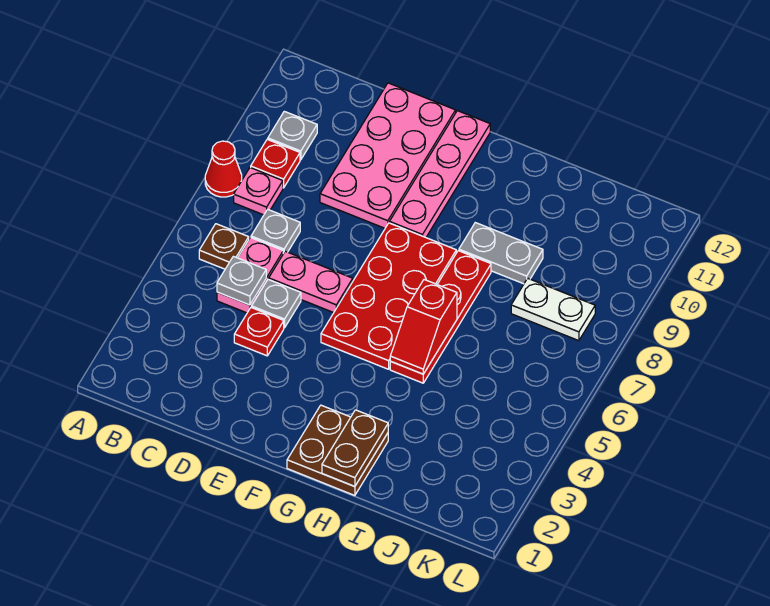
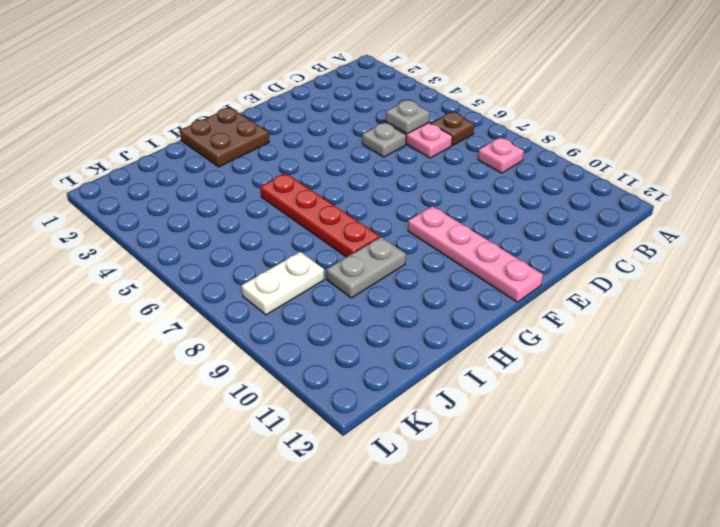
none -> red 1x1 cone [205,141,242,197]
none -> red 1x1 plate [251,139,300,188]
none -> grey 1x1 plate [268,111,317,160]

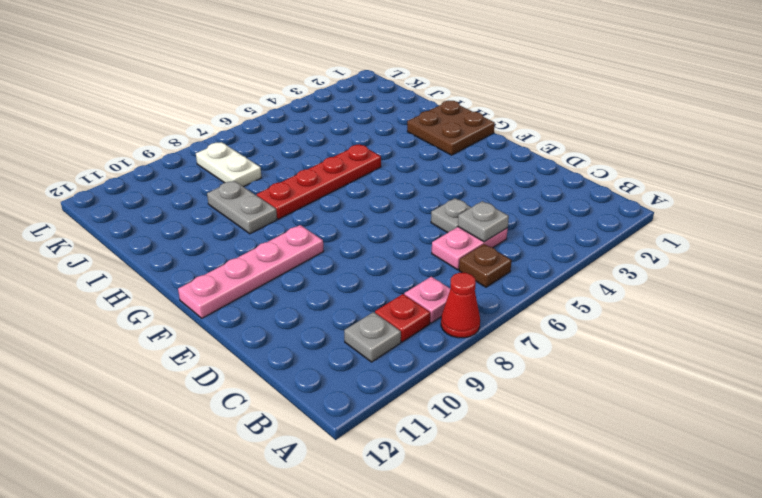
none -> grey 1x1 plate [251,209,300,253]
none -> red 1x1 plate [234,307,284,356]
none -> pink 1x2 plate [269,251,353,313]

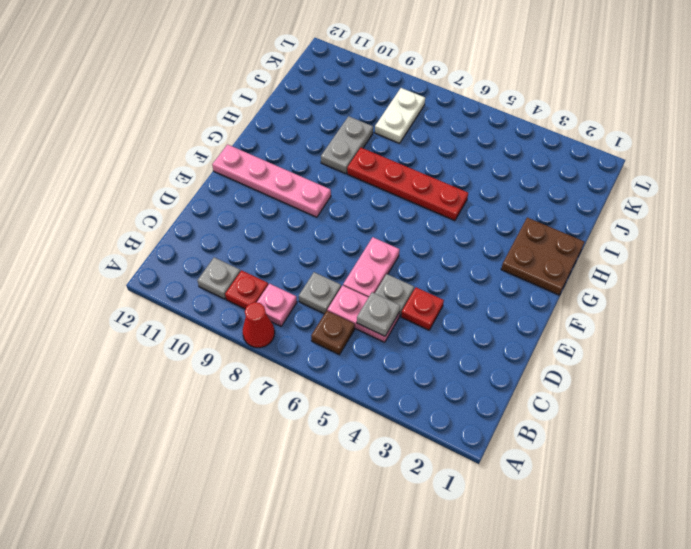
none -> pink 2x4 plate [320,83,456,228]
none -> red 2x4 plate [321,223,456,369]
none -> brown 1x2 plate [322,410,388,487]

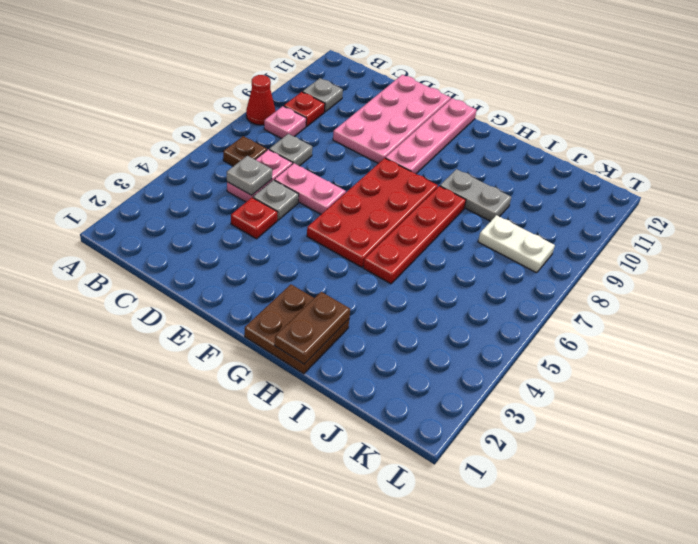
none -> red 1x2 slope [390,280,457,374]

